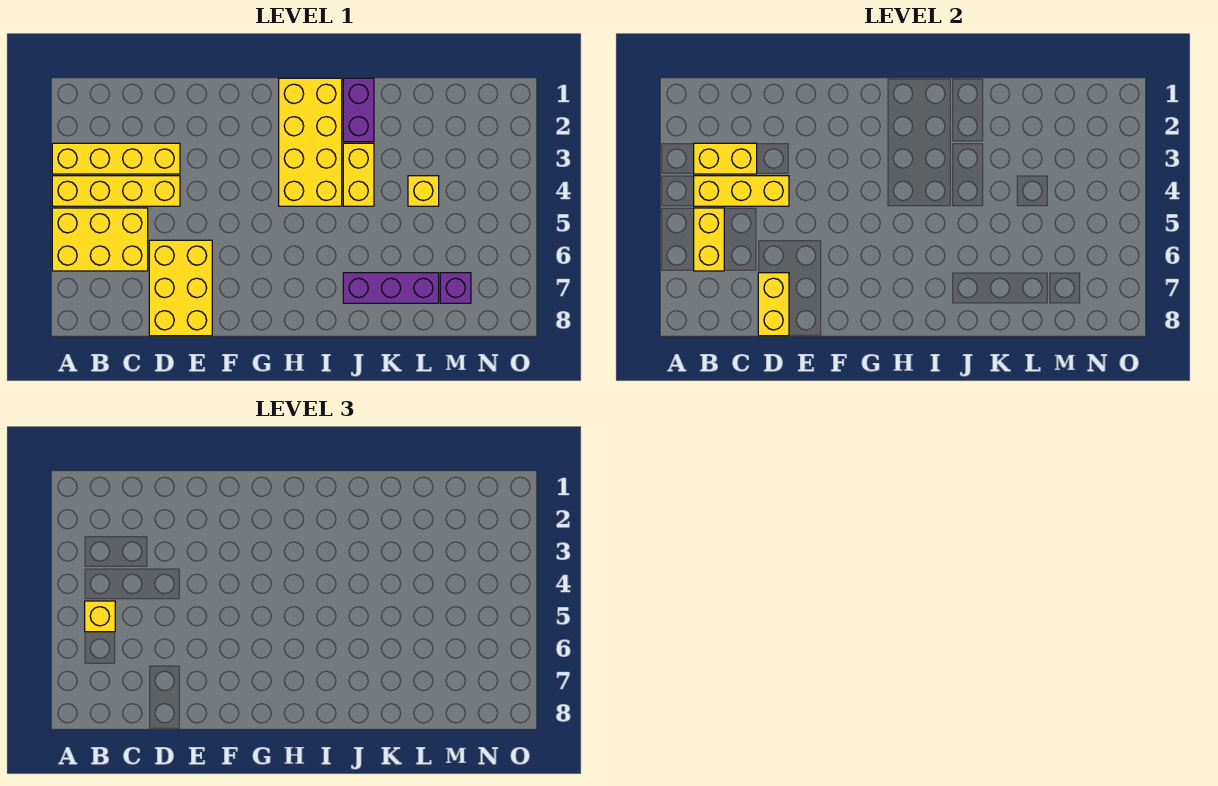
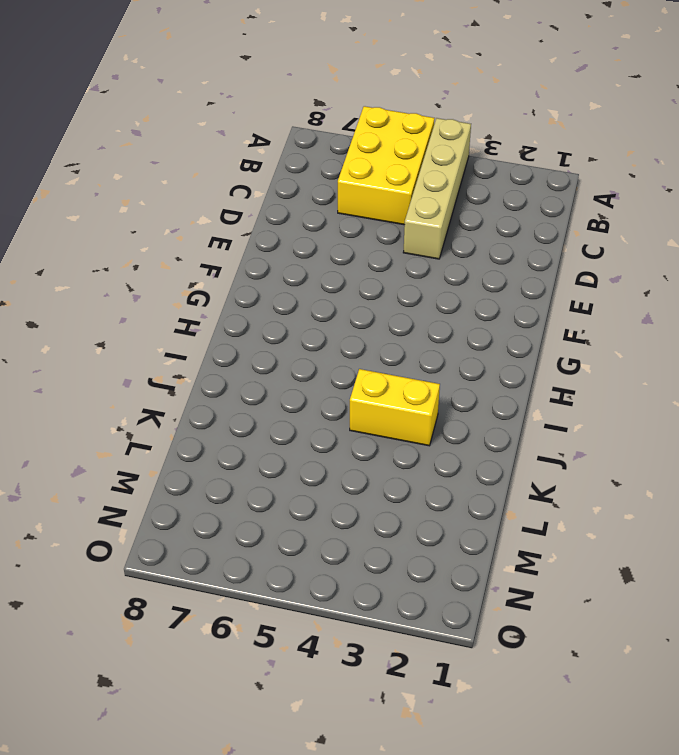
tan 1x4 brick [403,118,471,259] -> yellow 1x4 brick [52,176,180,206]
none -> yellow 1x4 brick [52,143,180,174]
none -> yellow 2x3 brick [149,240,212,336]
none -> yellow 2x4 brick [279,78,342,206]

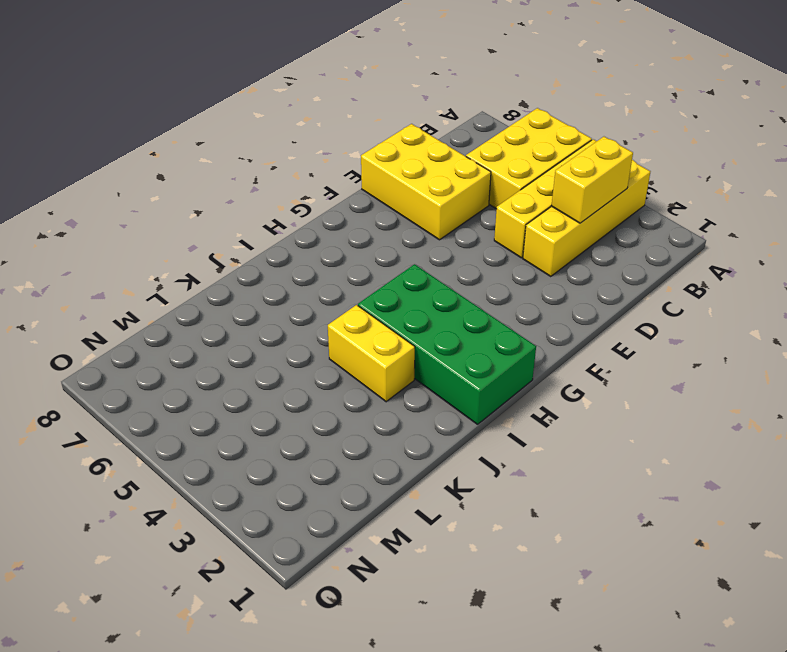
green 2x4 brick [358,264,536,424] -> yellow 2x4 brick [279,78,342,206]
none -> purple 1x2 brick [343,78,374,142]
none -> purple 1x3 brick [343,273,439,303]
none -> yellow 1x1 brick [408,176,439,206]

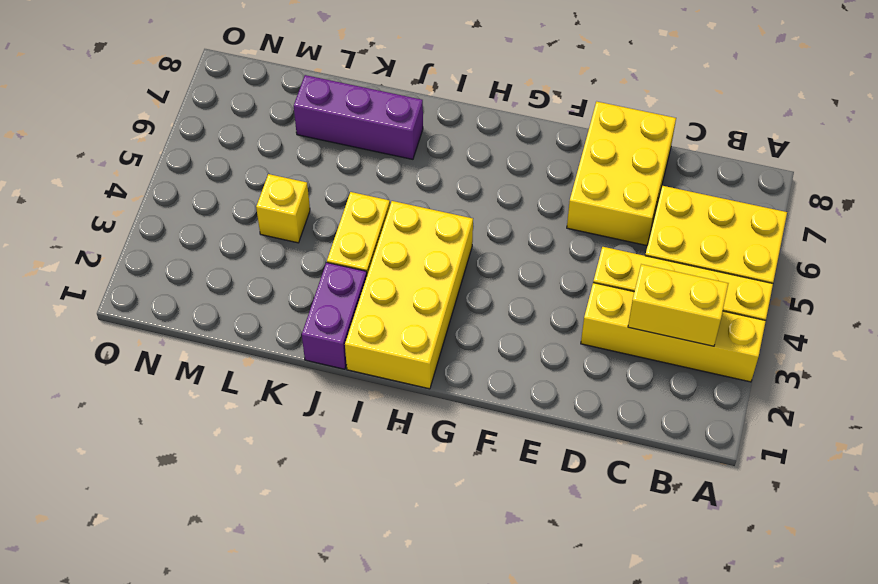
none -> purple 1x1 brick [440,273,471,303]
none -> yellow 1x3 brick [694,176,789,206]
none -> yellow 1x2 brick [694,208,724,271]

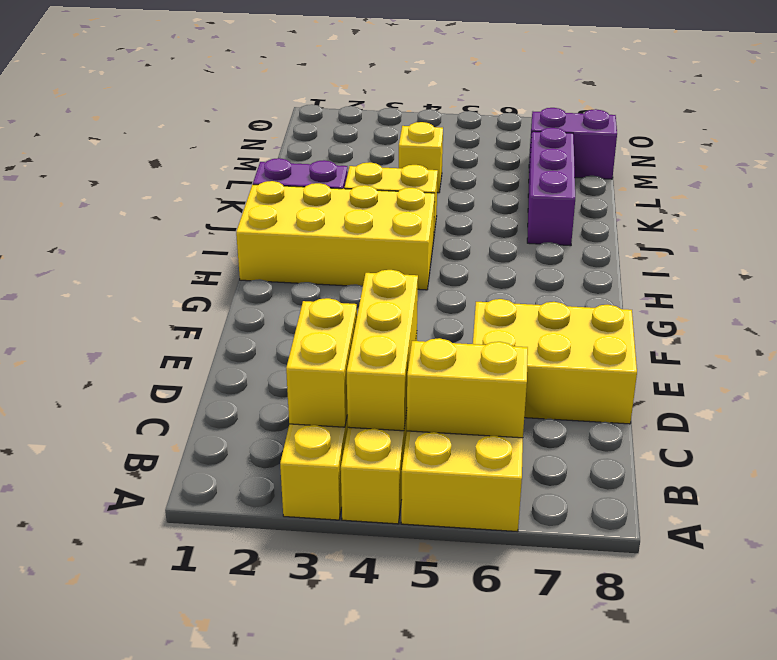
purple 1x2 brick [529,108,617,179] -> purple 1x1 brick [440,273,471,303]
none -> yellow 1x2 brick [758,273,789,336]
none -> yellow 1x1 brick [85,601,115,632]

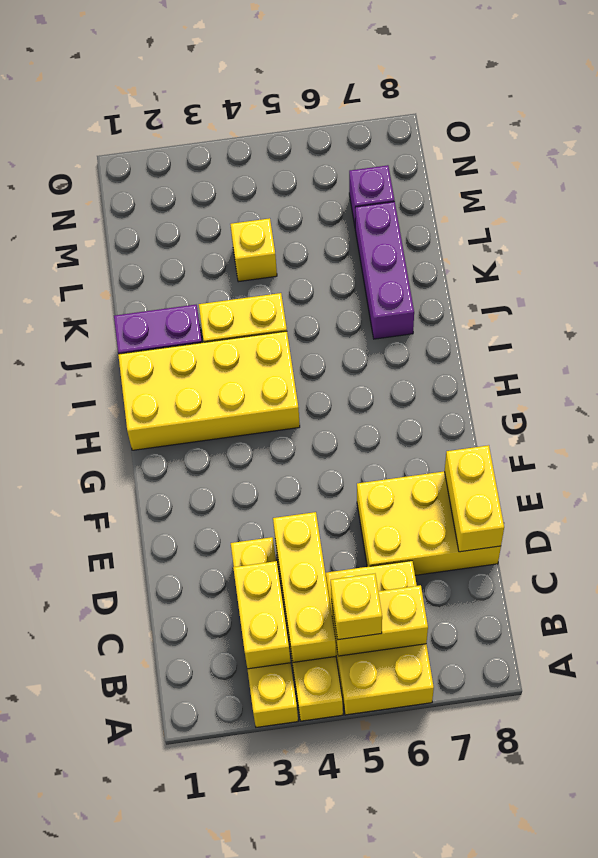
yellow 1x2 brick [445,445,504,552] -> yellow 1x2 brick turned to [758,273,789,336]

